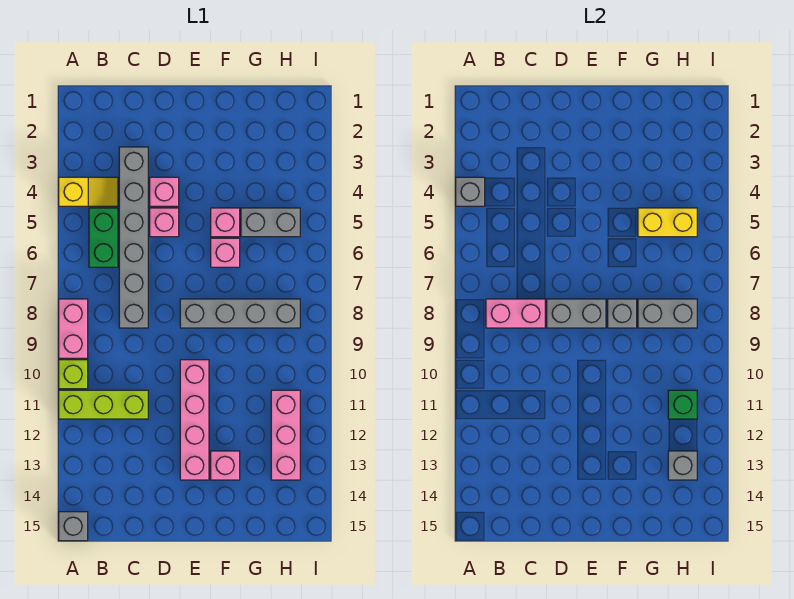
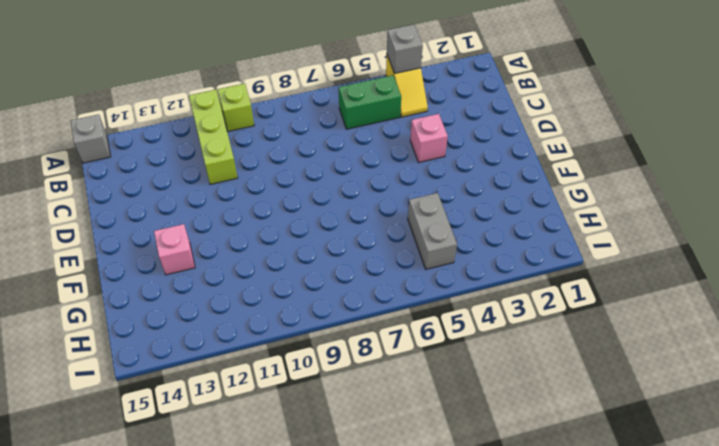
none -> pink 1x2 brick [59,299,88,358]
none -> grey 1x6 brick [119,147,148,328]
none -> pink 1x1 brick [150,208,179,237]

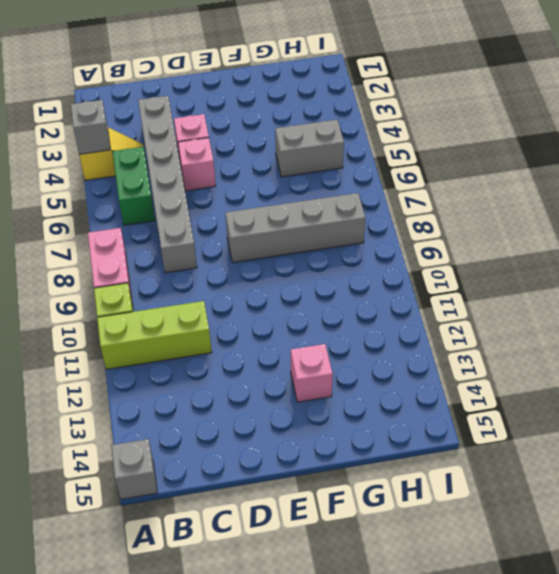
none -> pink 1x4 brick [180,360,209,480]
none -> pink 1x1 brick [211,208,240,237]
none -> pink 1x1 brick [211,238,240,267]

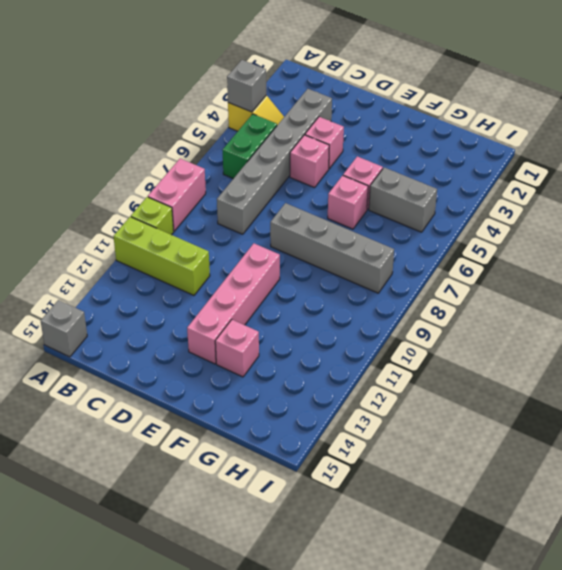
none -> pink 1x3 brick [271,390,300,480]
none -> pink 1x2 brick [486,299,545,328]
none -> grey 1x2 brick [547,299,606,328]

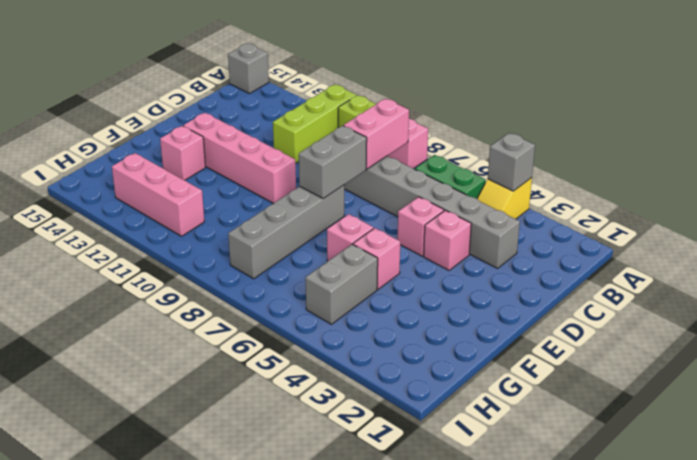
none -> grey 1x1 brick [608,299,637,328]
none -> yellow 1x2 brick [638,208,697,237]
none -> grey 1x2 brick [638,299,697,328]

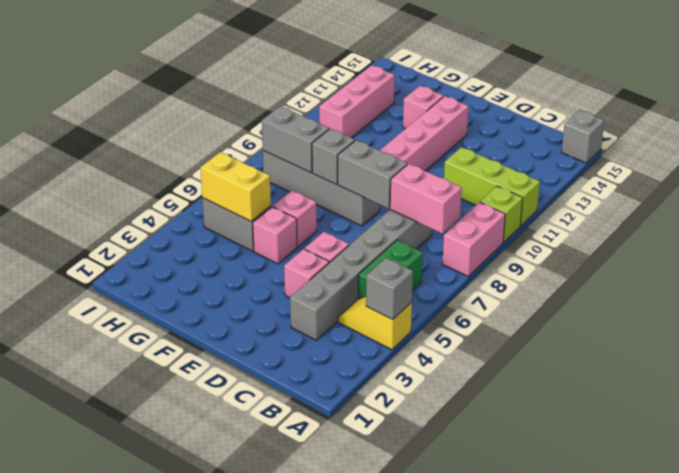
none -> green 1x1 brick [668,390,697,419]
none -> grey 1x1 brick [668,451,697,480]

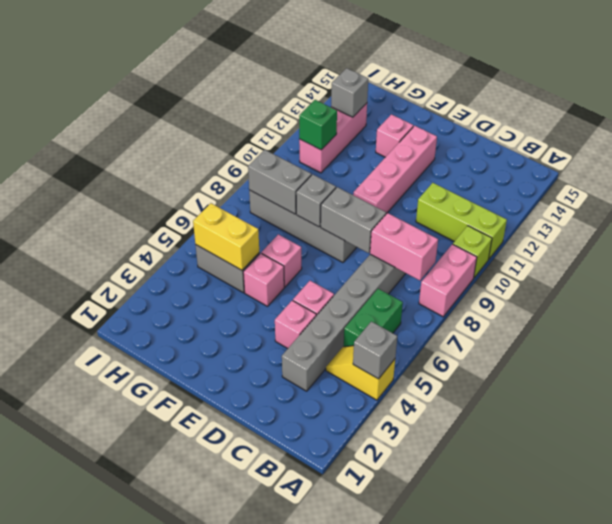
none -> grey 1x1 brick [59,512,88,541]

